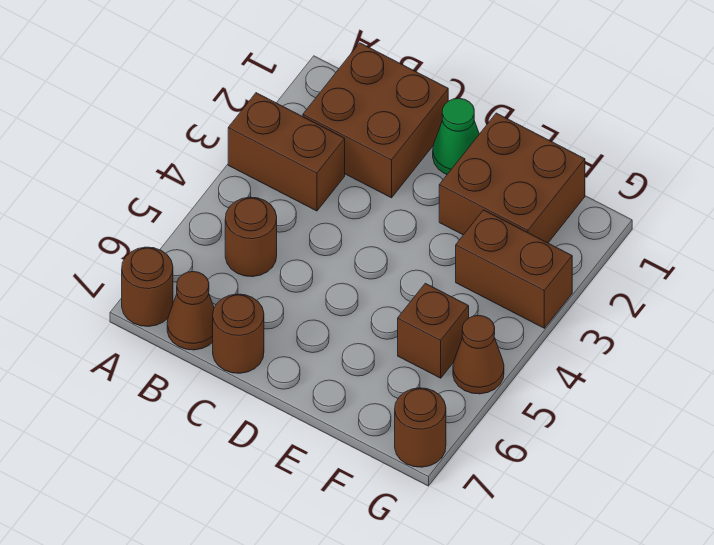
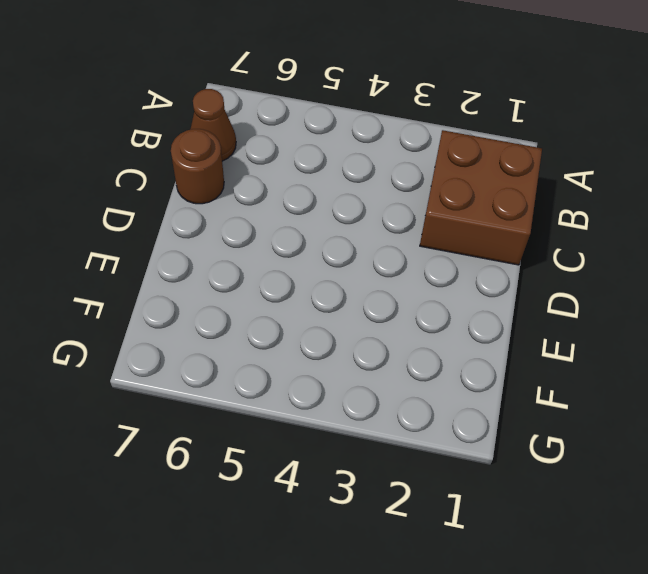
none -> brown 1x2 brick [228,93,345,211]
none -> brown 1x1 round brick [122,247,173,326]
none -> brown 1x1 round brick [225,197,277,277]

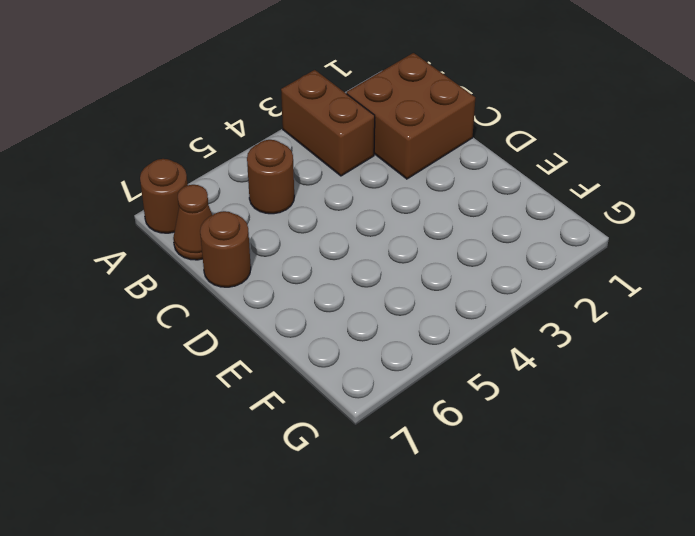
none -> green 1x1 cone [433,98,479,174]
none -> brown 2x2 brick [439,113,585,243]
none -> brown 1x2 brick [456,210,572,328]

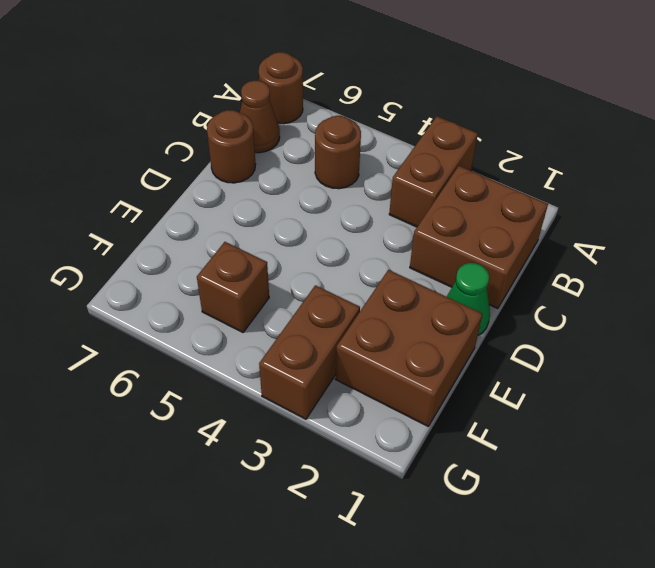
none -> brown 1x1 cone [453,316,504,394]
none -> brown 1x1 round brick [395,388,446,467]

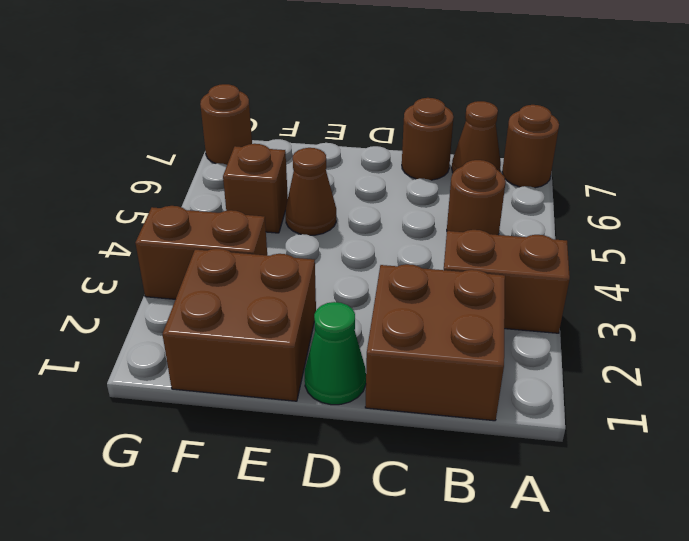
brown 1x1 cone [286,148,336,235] -> brown 1x1 cone moved to [453,316,504,394]

